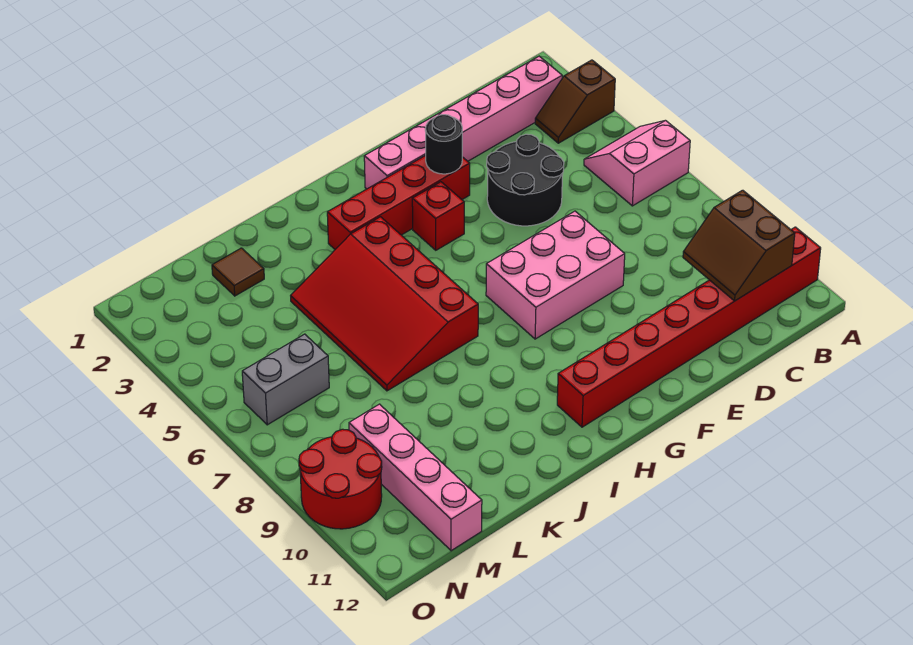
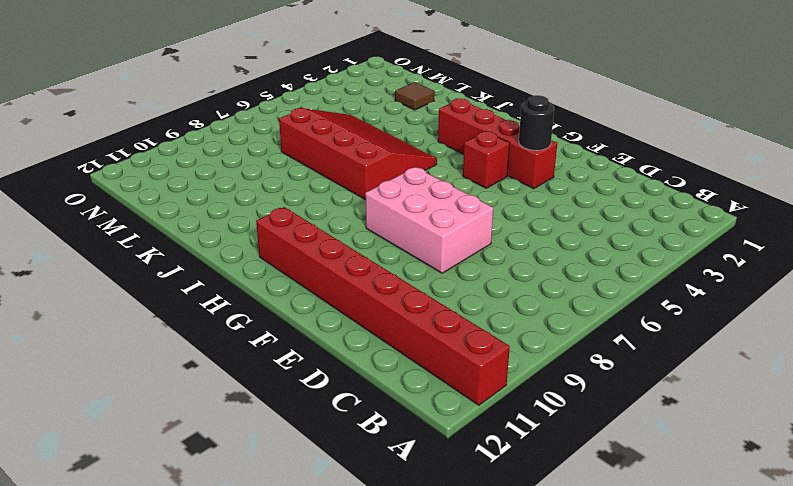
red 3x4 slope [279,108,437,200] -> red 3x4 slope turned to [291,217,478,391]
none -> brown 1x2 slope [535,60,615,143]
none -> pink 2x2 slope [584,120,690,206]
none -> pink 1x6 brick [364,56,562,189]

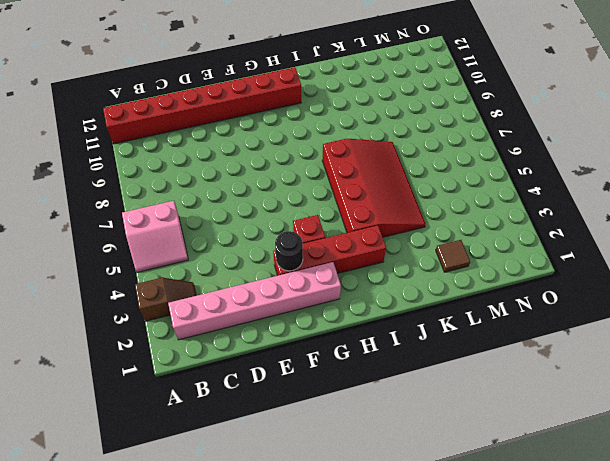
none -> black 2x2 round brick [487,134,564,226]
none -> pink 2x3 brick [486,211,625,339]
none -> grey 1x2 brick [242,334,329,425]

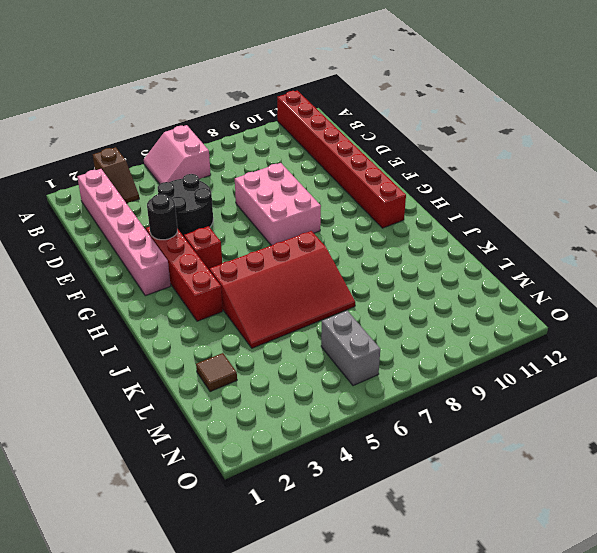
none -> pink 1x4 brick [349,404,482,551]
none -> red 2x2 round brick [299,429,382,529]
none -> brown 2x2 slope [683,190,795,301]

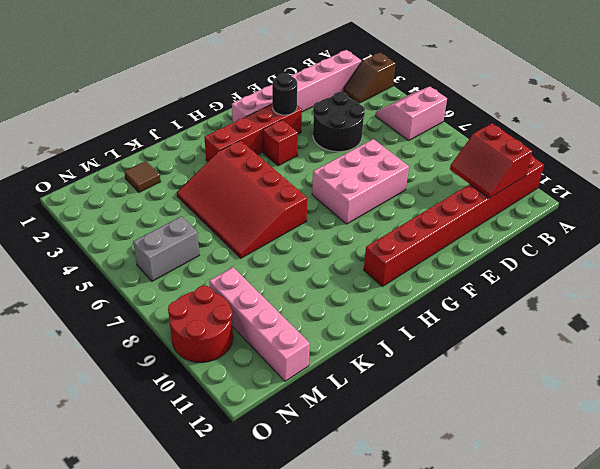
red 2x2 slope [450,123,532,198] -> brown 2x2 slope [683,190,795,301]

